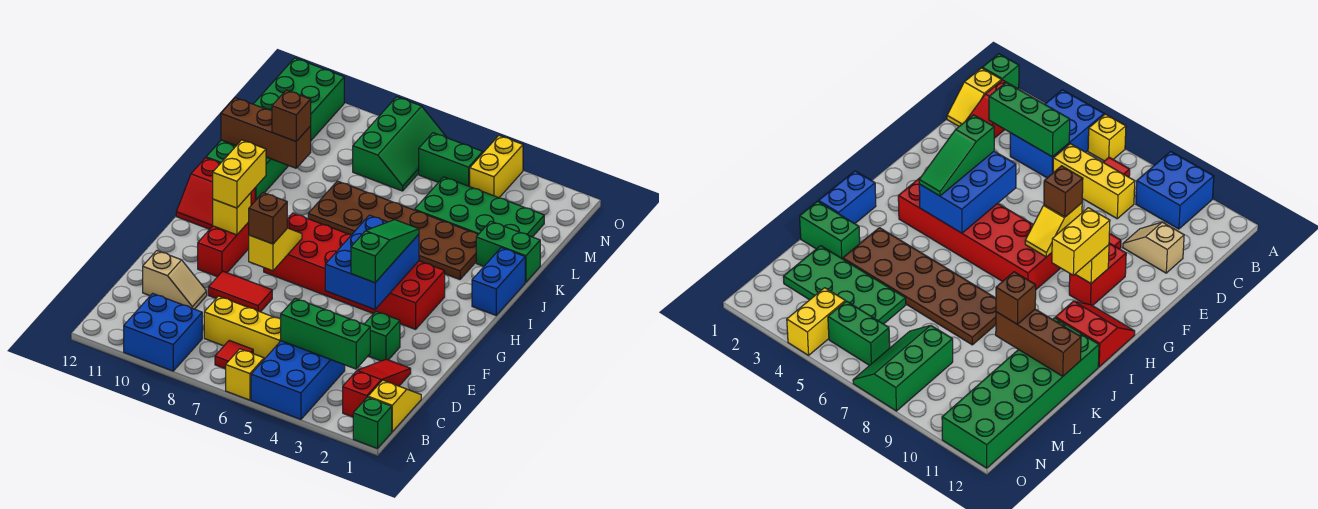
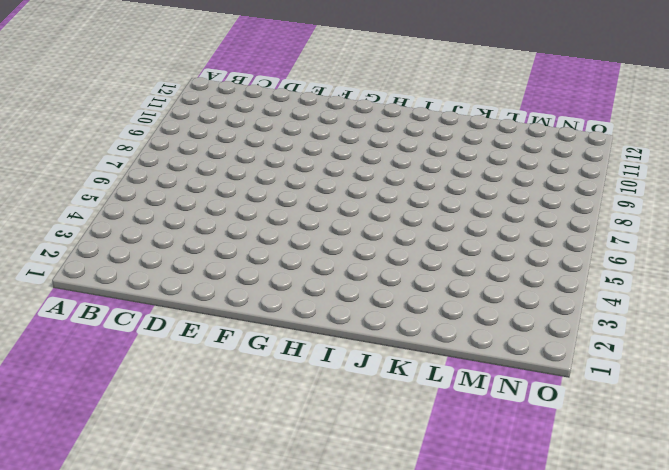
none -> green 1x1 brick [353,397,392,449]
none -> blue 2x3 brick [251,341,345,420]
none -> yellow 1x1 brick [226,349,264,400]
none -> blue 2x2 brick [124,293,202,371]

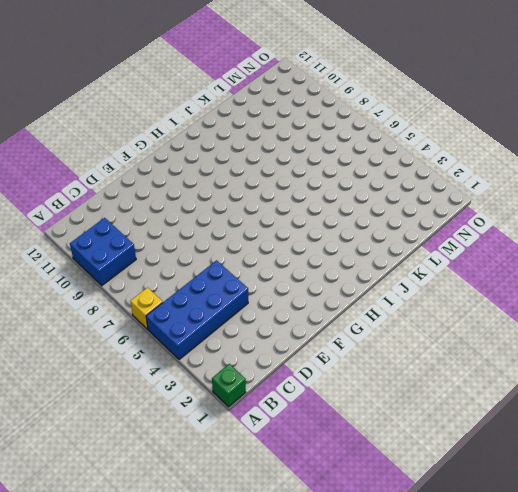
blue 2x4 brick [146,260,248,360] -> blue 2x3 brick [251,341,345,420]
none -> yellow 1x2 slope [368,380,421,432]
none -> red 1x3 slope [343,359,411,417]
none -> red 1x1 tile [215,340,253,369]
none -> yellow 1x3 brick [204,296,281,359]

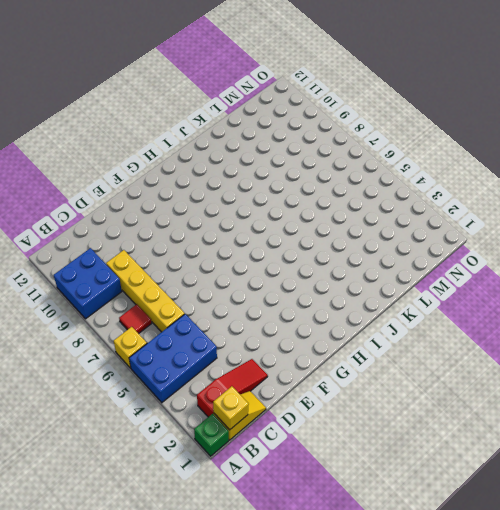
yellow 1x1 brick [213,386,249,430] -> yellow 1x1 brick moved to [213,193,251,235]
yellow 1x4 brick [106,250,185,332] -> yellow 1x3 brick [204,296,281,359]
none -> tan 1x2 slope [143,251,207,309]
none -> green 1x1 brick [364,311,400,361]
none -> red 1x2 tile [208,271,272,312]
none -> red 1x2 brick [198,222,249,277]

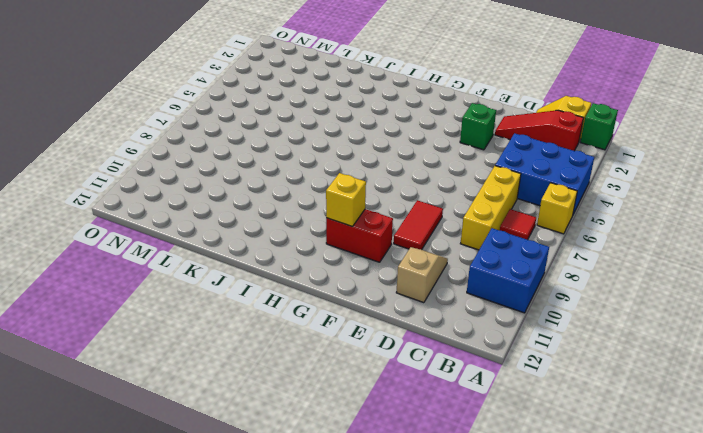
none -> red 2x6 brick [264,213,445,329]
none -> red 2x2 slope [176,158,255,229]
none -> blue 1x2 brick [472,248,525,315]
none -> brown 2x6 plate [308,181,478,279]

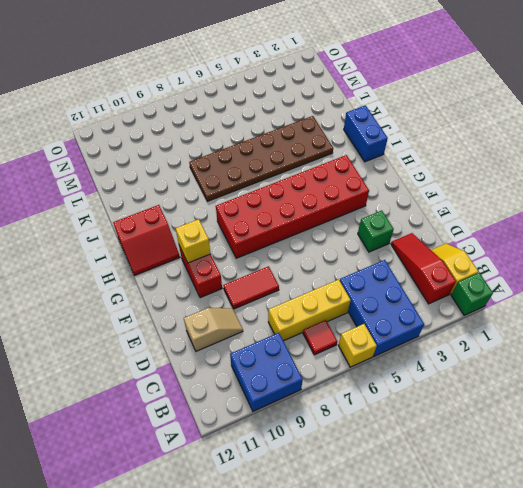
none -> green 2x6 brick [206,58,344,201]
none -> green 1x2 brick [476,221,540,282]
none -> green 2x4 plate [415,177,544,237]
none -> green 2x3 slope [353,97,446,191]

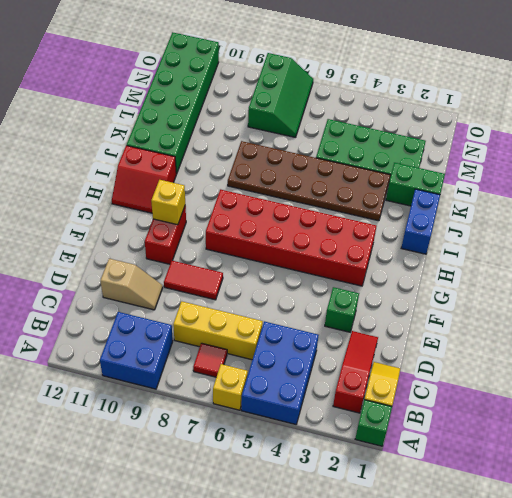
none -> yellow 1x2 brick [470,136,523,198]
none -> green 1x2 brick [419,133,483,187]
none -> green 1x3 brick [281,298,370,369]
none -> blue 2x3 brick [325,215,419,309]

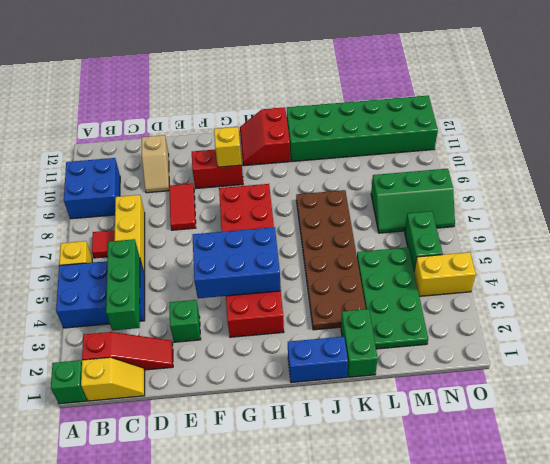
none -> yellow 1x2 slope [249,228,302,271]
none -> brown 1x3 brick [221,98,311,168]
none -> green 1x3 slope [351,220,419,283]
none -> brown 1x1 brick [249,193,287,244]

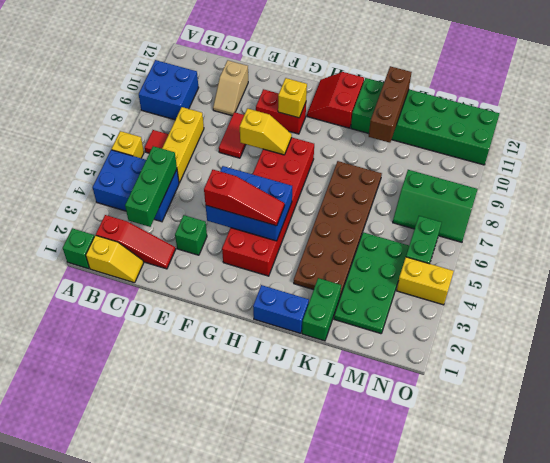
red 1x3 slope [204,170,285,226] -> green 1x3 slope [351,220,419,283]
none -> brown 1x1 brick [249,193,287,244]
none -> yellow 1x2 brick [213,140,266,208]
none -> brown 1x1 brick [272,90,311,141]

